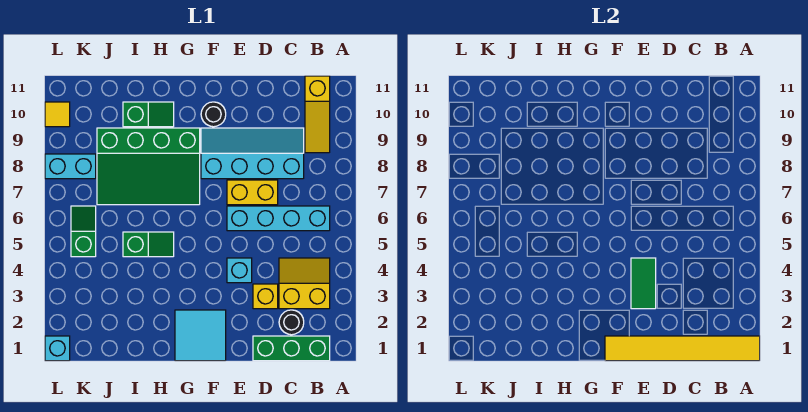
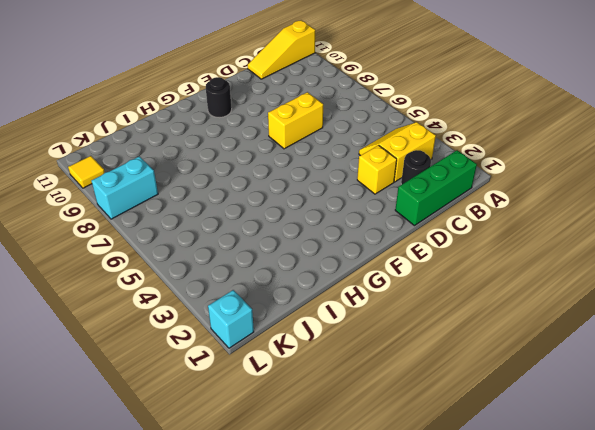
yellow 1x3 slope [248,20,315,79] -> yellow 1x3 slope turned to [305,76,330,153]
none -> cyan 1x4 brick [227,206,330,231]
none -> cyan 2x4 slope [201,128,304,179]
none -> cyan 1x1 brick [227,258,252,283]

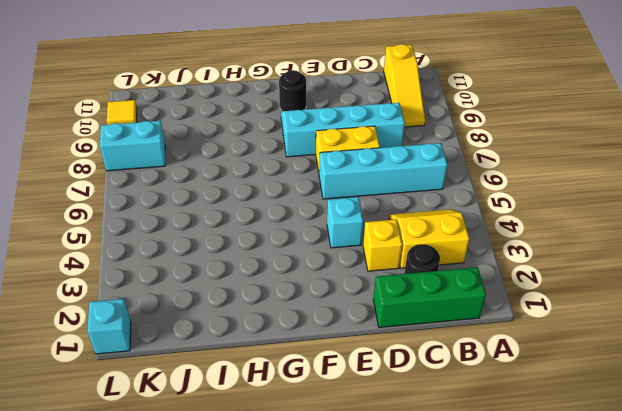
none -> cyan 2x2 tile [175,310,226,361]
none -> green 3x4 slope [97,128,200,205]
none -> green 1x2 slope [123,232,174,257]

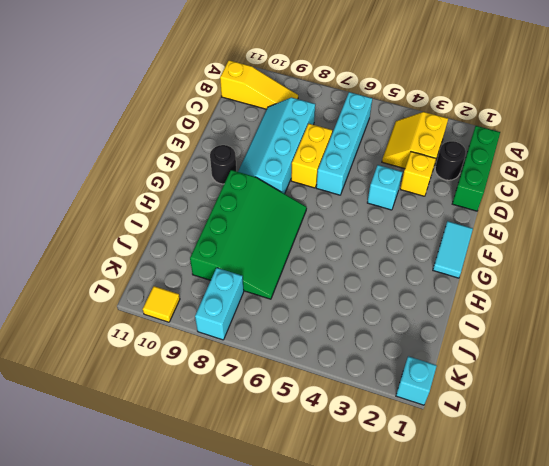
cyan 1x2 tile [433,221,473,278] -> cyan 2x2 tile [175,310,226,361]
none -> green 1x2 slope [123,232,174,257]
none -> green 1x2 slope [123,102,174,127]
none -> green 1x2 slope [71,206,96,257]

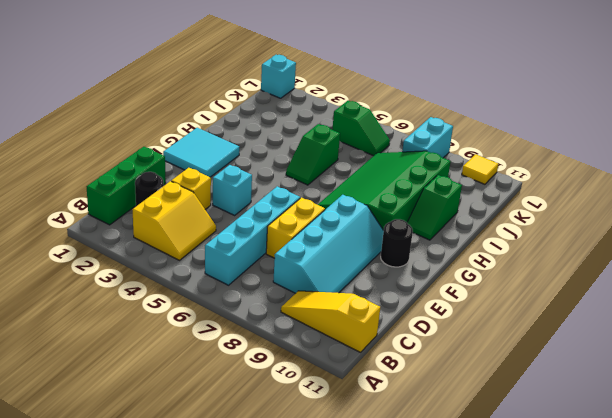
none -> yellow 1x6 tile [605,336,760,361]
none -> green 1x2 tile [631,258,656,309]

